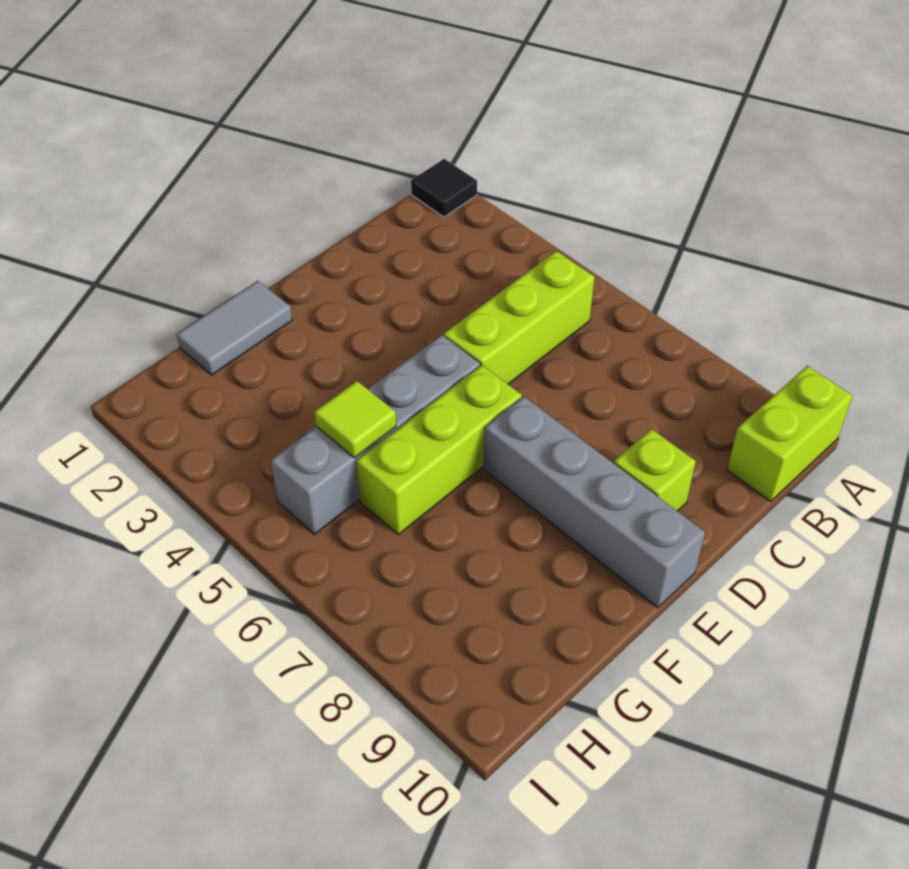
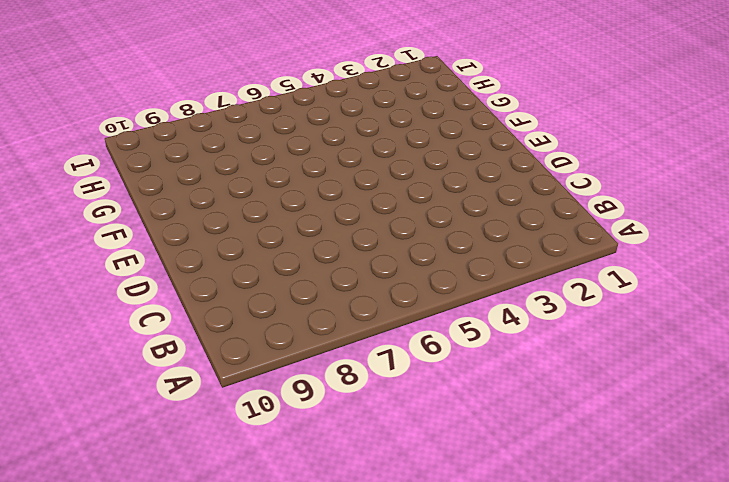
none -> black 1x1 tile [411,159,477,217]
none -> lime 1x2 brick [727,366,853,501]

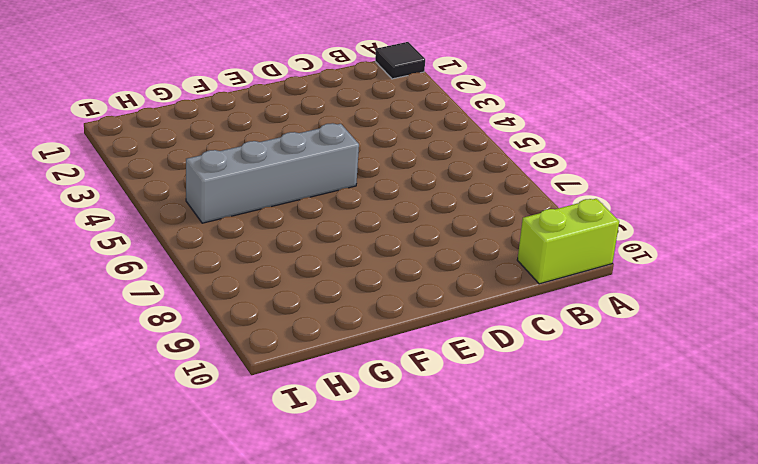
none -> lime 1x3 brick [444,251,595,384]
none -> lime 1x1 brick [614,429,696,511]

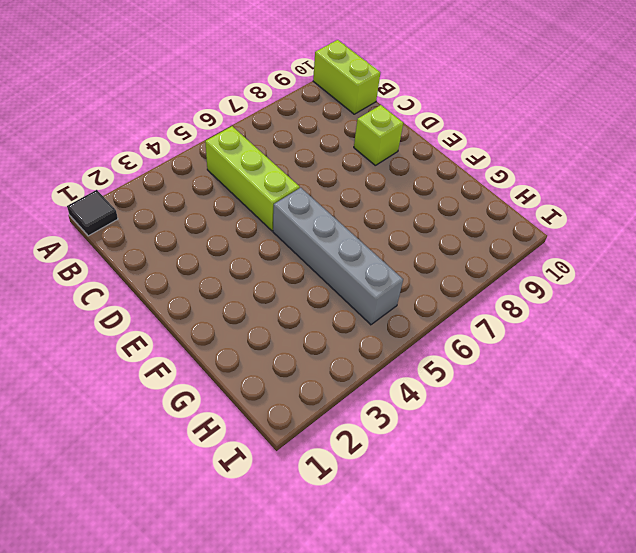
none -> lime 1x3 brick [356,365,522,535]
none -> grey 1x4 brick [484,396,705,608]

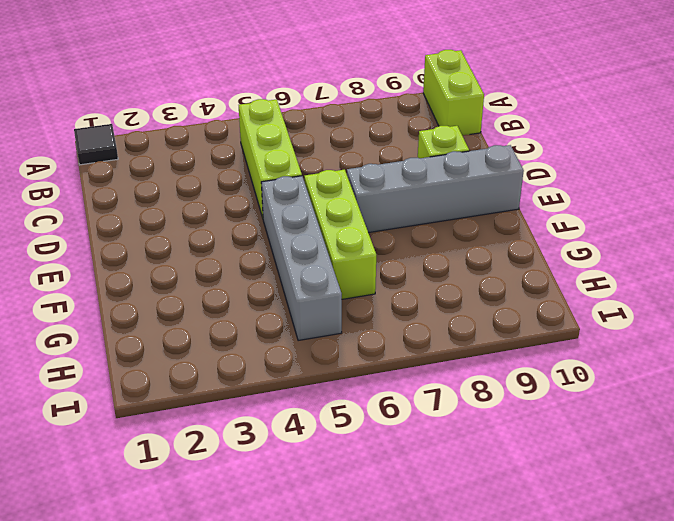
none -> grey 1x2 tile [177,281,292,375]
none -> lime 1x1 tile [314,381,396,458]

